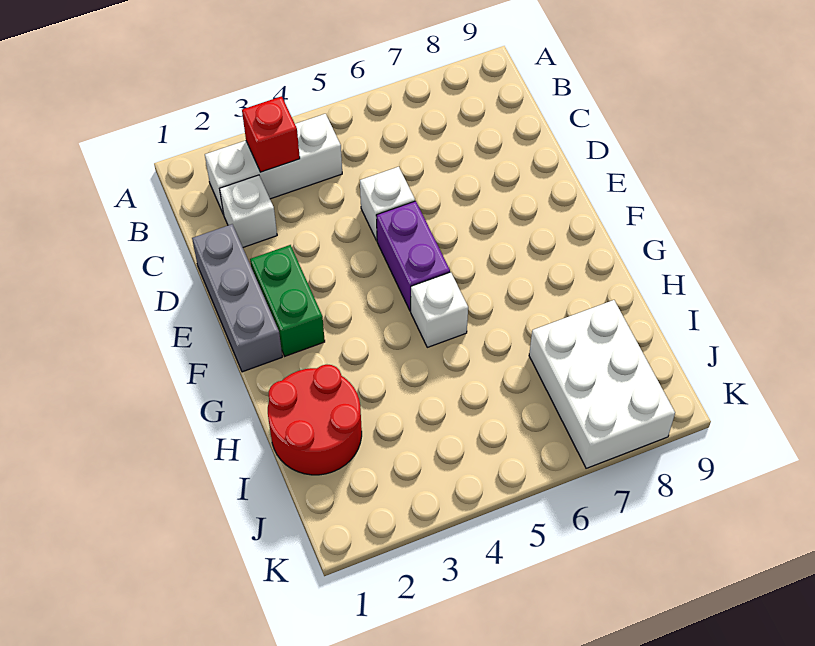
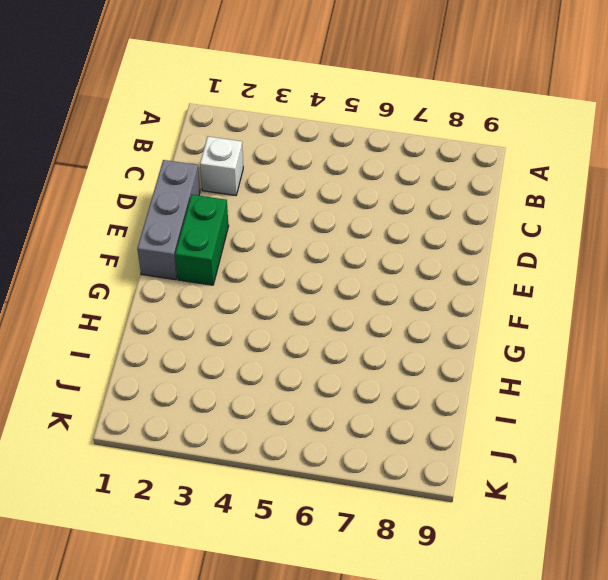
none -> white 1x3 brick [205,114,342,215]
none -> white 1x1 brick [360,167,415,241]

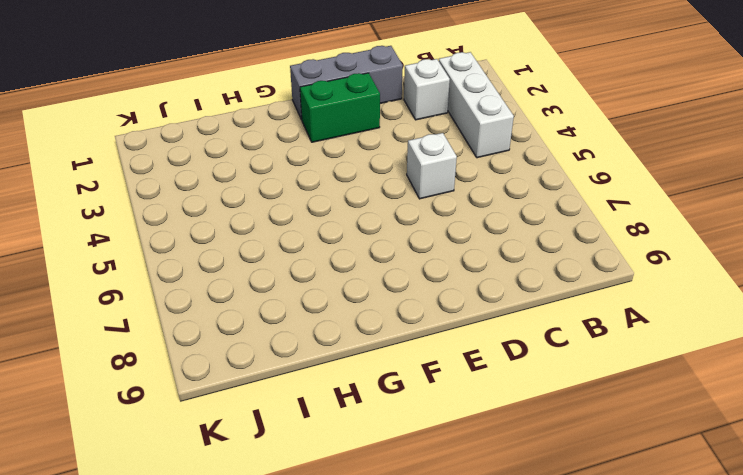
none -> purple 1x2 brick [376,201,450,311]
none -> white 1x1 brick [411,272,468,347]

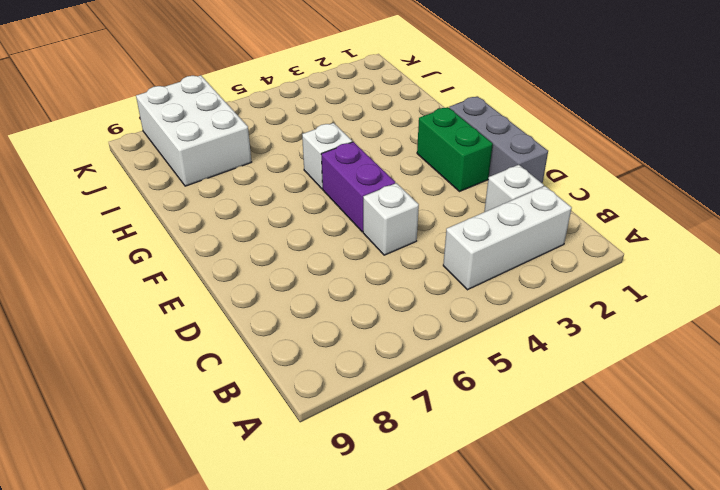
none -> red 2x2 round brick [268,364,362,475]
none -> red 1x1 brick [242,96,300,172]

